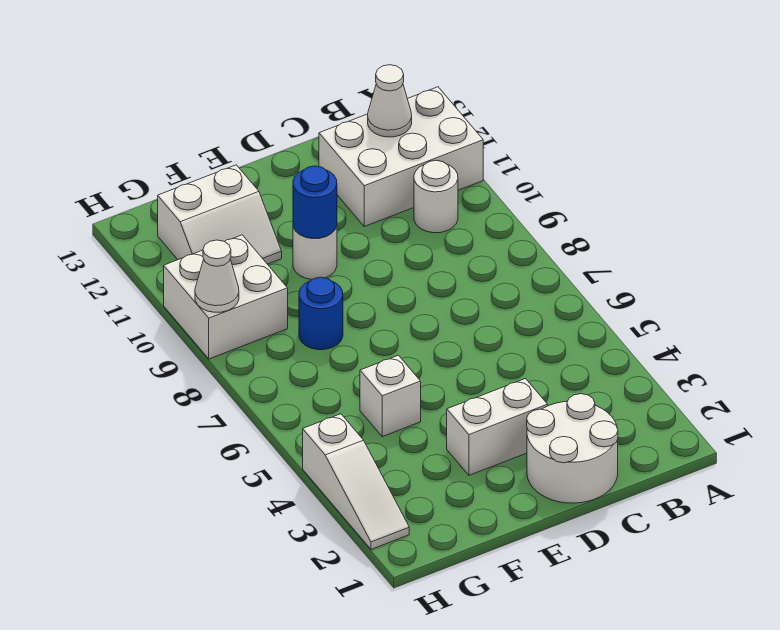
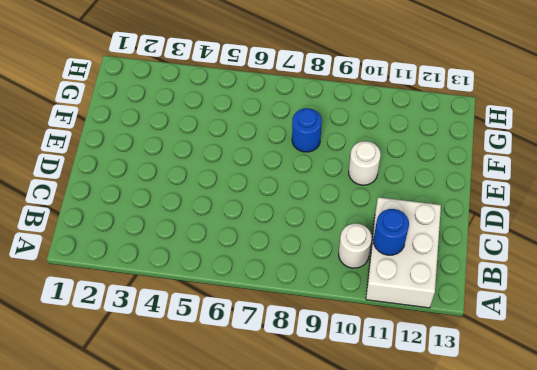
blue 1x1 round brick [373,209,409,255] -> blue 1x1 round brick moved to [293,166,337,238]
none -> white 2x2 round brick [527,394,618,503]
none -> white 1x2 brick [447,379,548,475]
none -> white 1x1 brick [360,355,421,437]

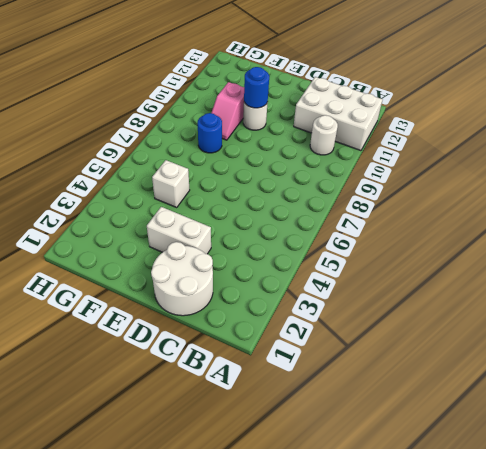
pink 1x2 slope [211,82,244,140] -> none
none -> white 2x2 slope [158,165,282,264]
none -> white 2x2 brick [164,235,288,359]
none -> white 1x3 slope [303,414,409,549]

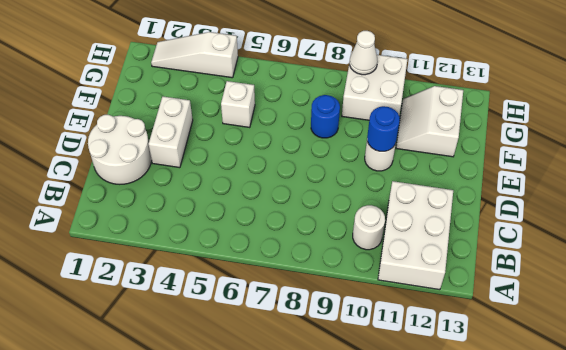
none -> white 1x1 cone [368,65,412,137]

